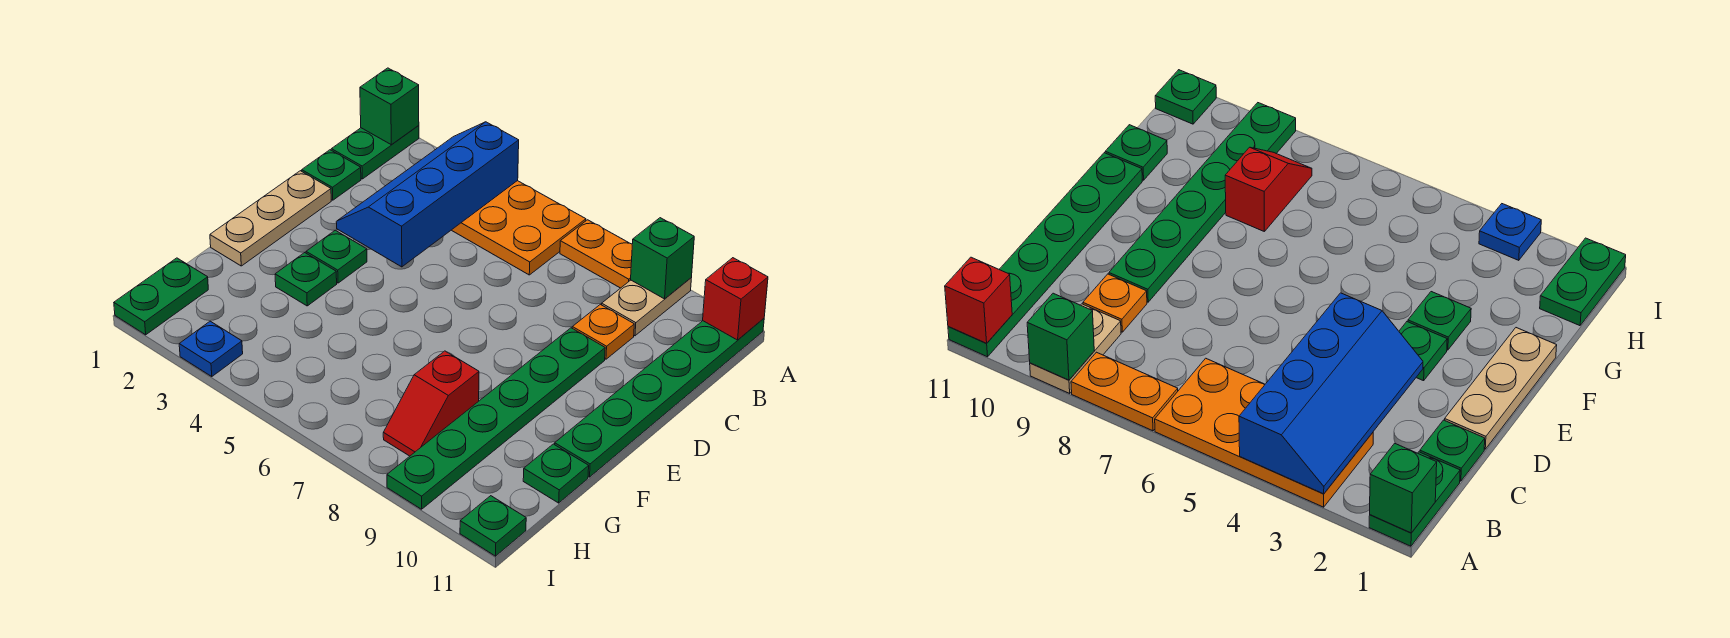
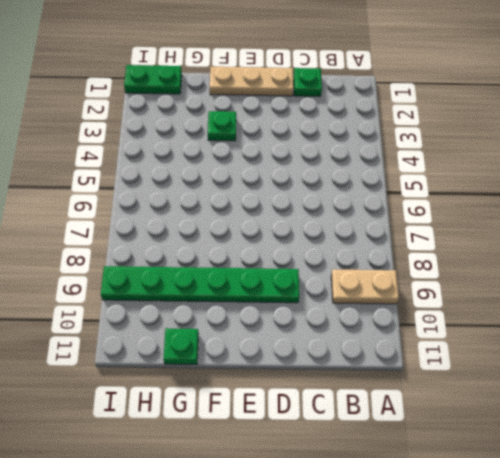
none -> green 1x2 plate [331,126,419,179]
none -> orange 2x4 plate [452,181,586,275]
none -> orange 1x2 plate [560,220,632,288]

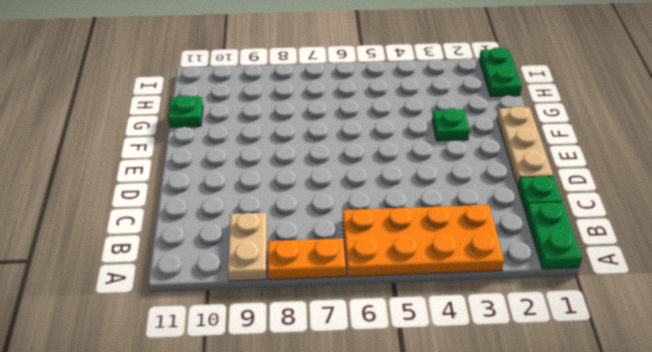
none -> green 1x6 plate [555,319,764,477]
none -> orange 1x1 plate [572,304,634,359]
none -> green 1x6 plate [387,328,605,509]

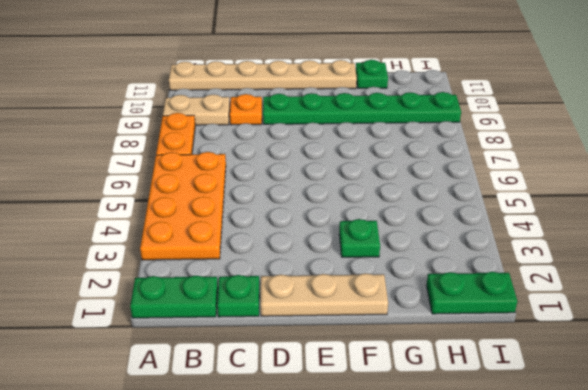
tan 1x6 plate [169,60,357,90] -> green 1x6 plate [555,319,764,477]
none -> green 1x1 plate [306,230,367,283]
none -> red 1x2 slope [383,351,479,456]
none -> blue 1x1 plate [179,321,243,377]

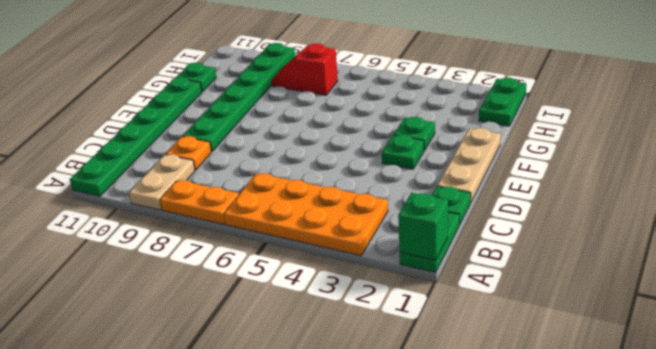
red 1x2 slope [271,44,338,95] -> red 1x2 slope turned to [383,351,479,456]
none -> blue 1x1 plate [179,321,243,377]
none -> green 1x1 plate [460,496,526,556]
none -> blue 2x4 slope [336,122,519,267]

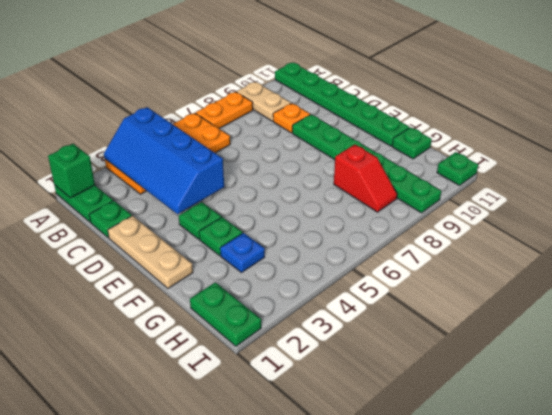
blue 1x1 plate [220,233,265,273] -> blue 1x1 plate moved to [179,321,243,377]
none -> green 1x1 brick [631,218,694,299]
none -> red 1x1 brick [703,258,768,340]

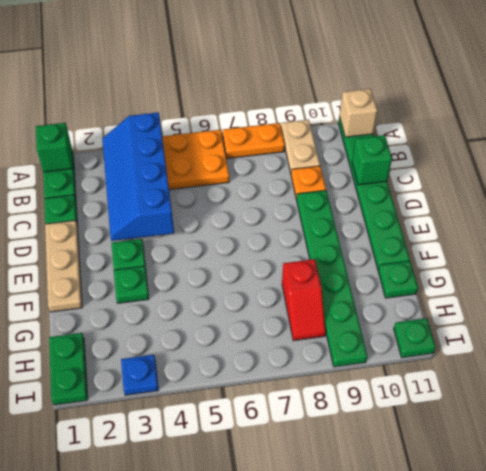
tan 1x1 brick [339,89,377,137] -> red 1x1 brick [703,258,768,340]
green 1x1 brick [352,135,392,185] -> green 1x1 brick moved to [631,218,694,299]

